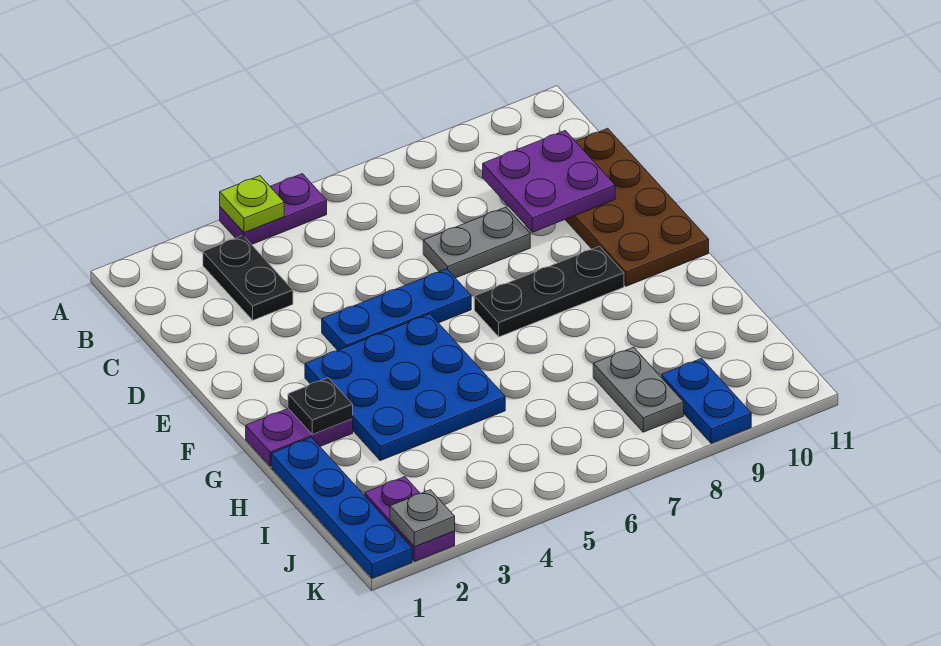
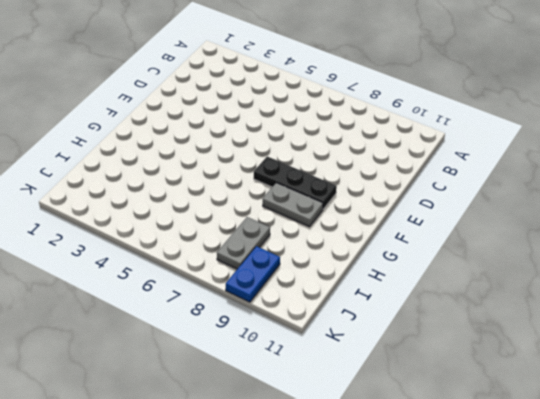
grey 1x2 plate [263,183,323,227] -> grey 1x2 plate moved to [423,207,530,278]
none -> purple 1x2 plate [220,174,327,244]
none -> black 1x2 plate [203,236,293,320]
none -> brown 2x4 plate [565,128,709,286]

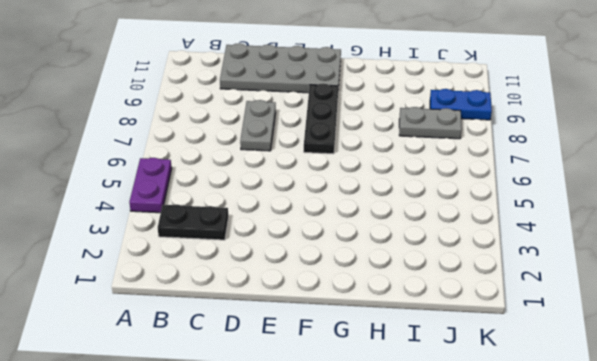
grey 2x4 plate [220,43,341,93] -> brown 2x4 plate [565,128,709,286]
none -> blue 1x3 plate [322,269,471,350]
none -> blue 3x3 plate [305,314,505,460]
none -> purple 1x2 plate [246,409,353,466]

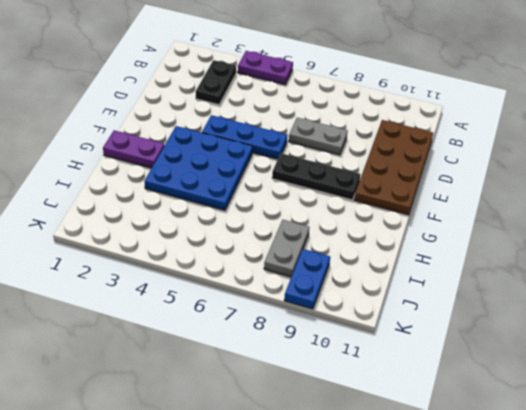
none -> blue 1x4 plate [271,437,412,578]
none -> purple 1x2 plate [365,477,455,562]
none -> lime 1x1 plate [220,176,284,233]

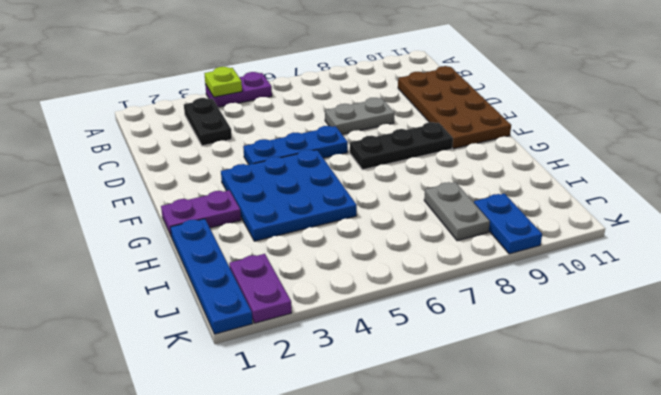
none -> purple 2x2 plate [483,131,615,232]
none -> black 1x1 plate [288,378,353,435]
none -> grey 1x1 plate [390,490,455,547]

